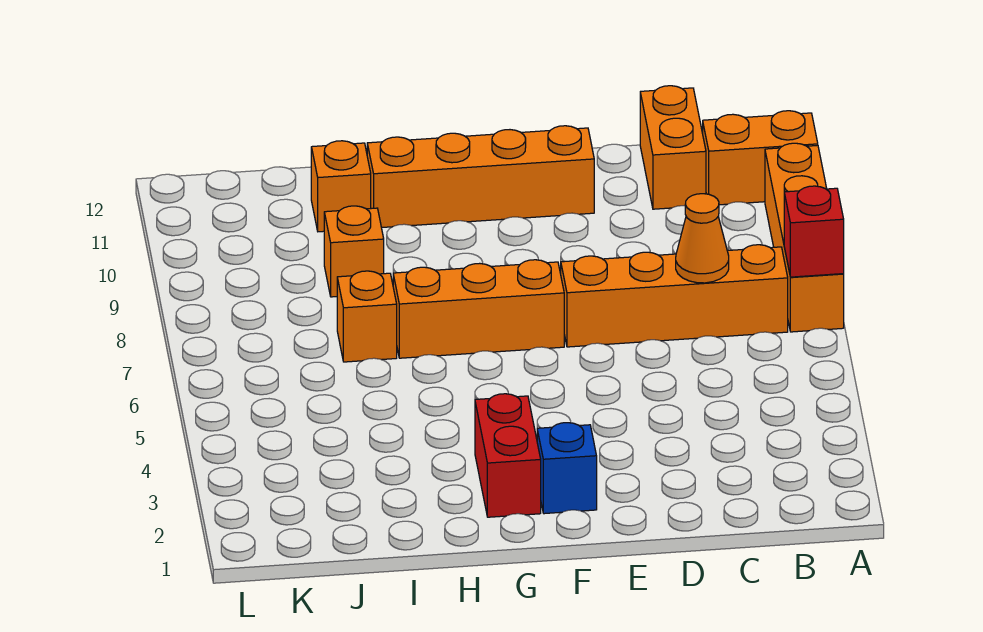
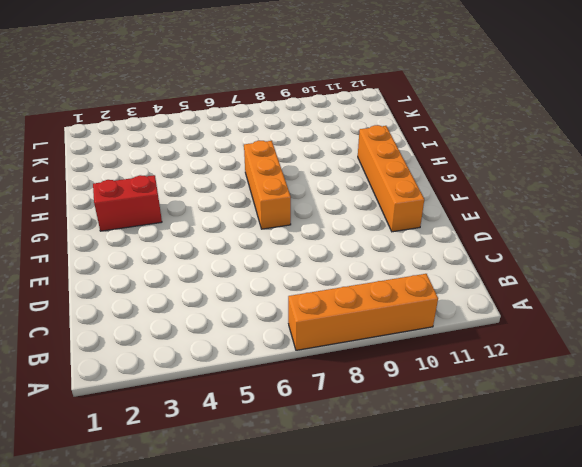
none -> orange 1x2 brick [703,111,818,205]
none -> orange 1x4 brick [561,245,788,347]
none -> orange 1x2 brick [640,86,706,209]

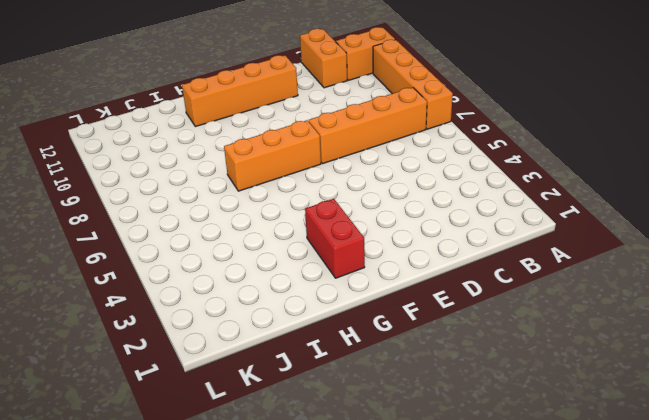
none -> blue 1x1 brick [537,423,597,514]
none -> orange 1x1 brick [337,271,397,362]
none -> orange 1x1 brick [324,206,384,297]

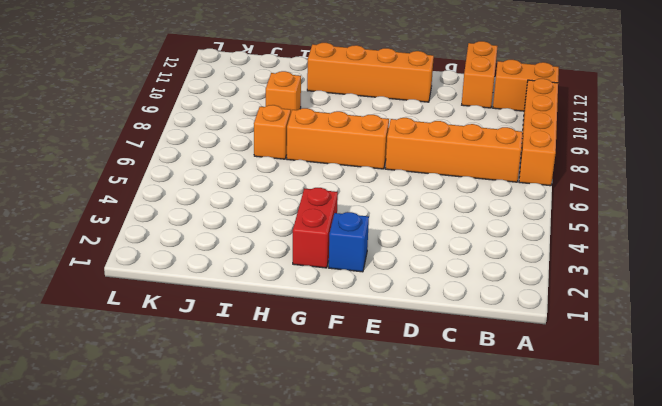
none -> orange 1x1 brick [311,141,371,232]
none -> red 1x1 brick [784,186,844,277]
none -> orange 1x1 cone [676,194,729,283]

